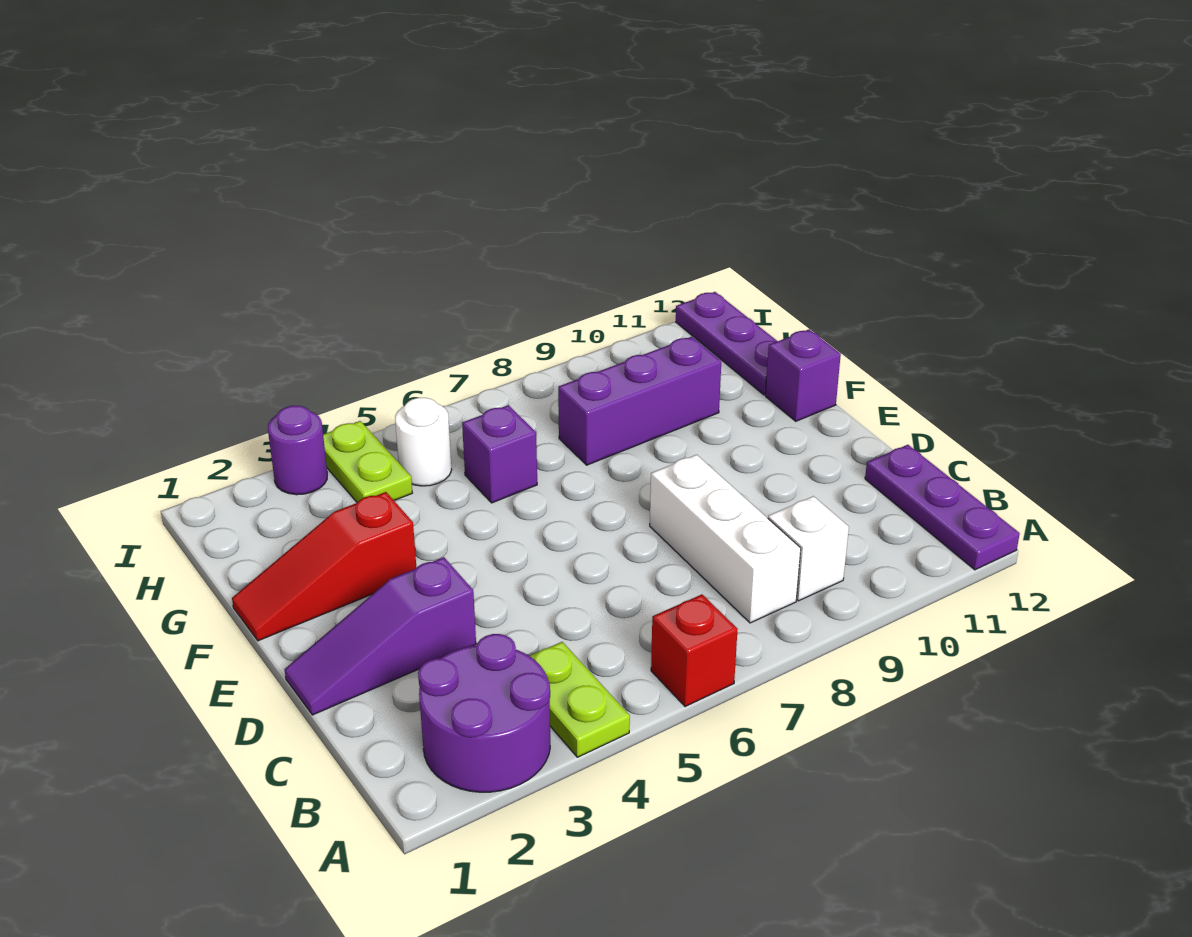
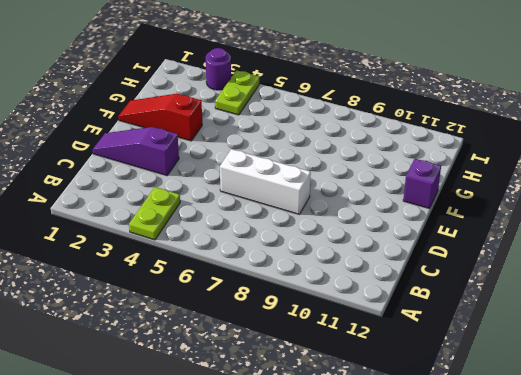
white 1x3 brick [220,149,311,214] -> white 1x3 brick turned to [650,455,801,623]
none -> purple 2x2 round brick [418,634,550,792]
none -> red 1x1 brick [651,594,738,707]
none -> purple 1x3 plate [865,445,1020,570]

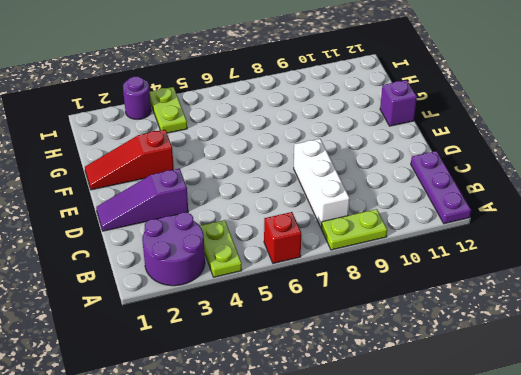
lime 1x2 plate [321,209,387,250] -> none
none -> white 1x1 brick [768,496,849,601]
none -> purple 1x1 brick [462,405,537,503]
none -> purple 1x3 brick [558,337,721,465]

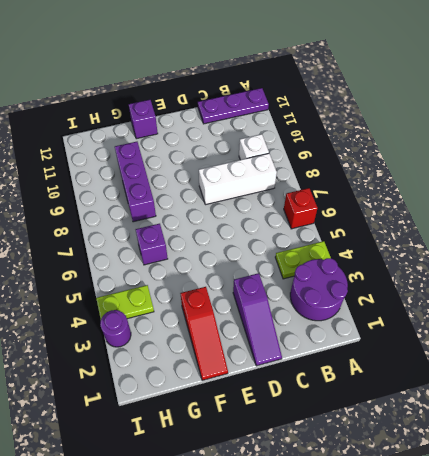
none -> purple 1x3 plate [676,292,777,395]
none -> white 1x1 round brick [395,398,452,486]

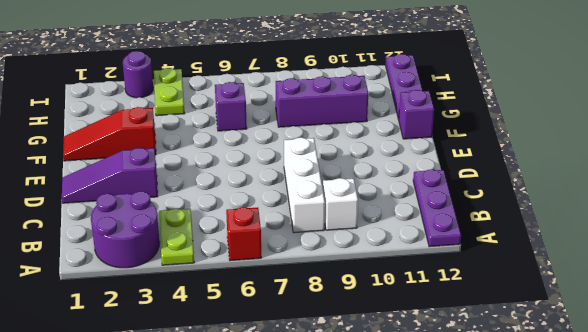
none -> white 1x1 round brick [395,398,452,486]

